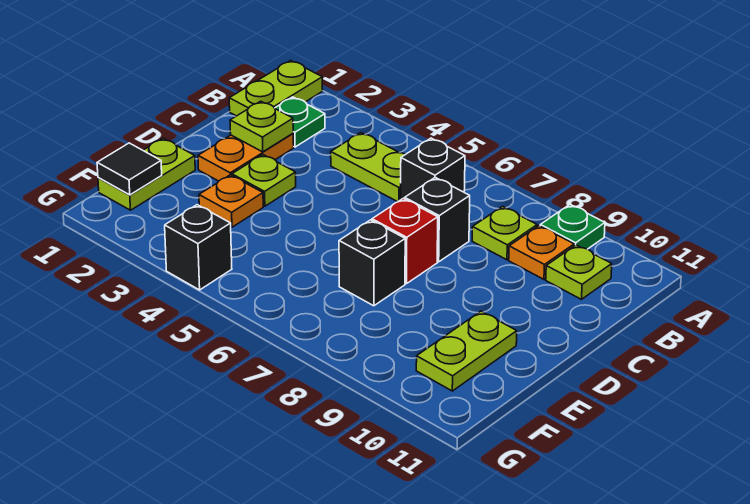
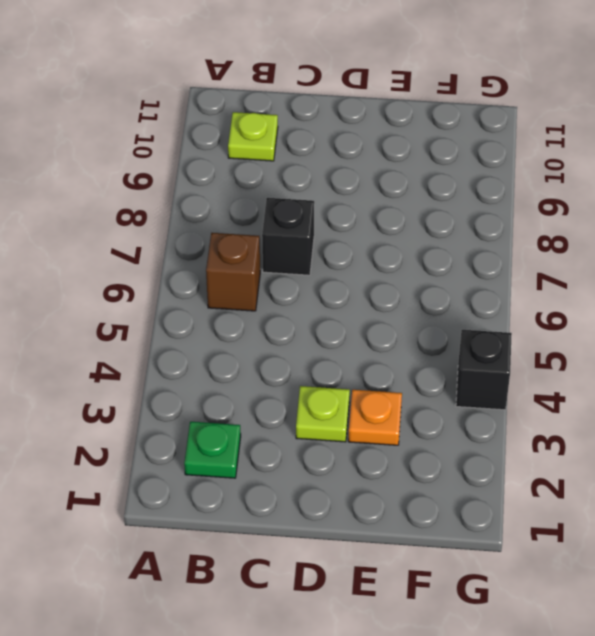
brown 1x1 brick [206,233,260,311] -> black 1x1 brick [401,138,465,199]
none -> lime 1x2 plate [229,60,323,116]
none -> green 1x1 plate [540,205,605,249]
none -> lime 1x2 plate [331,133,405,202]

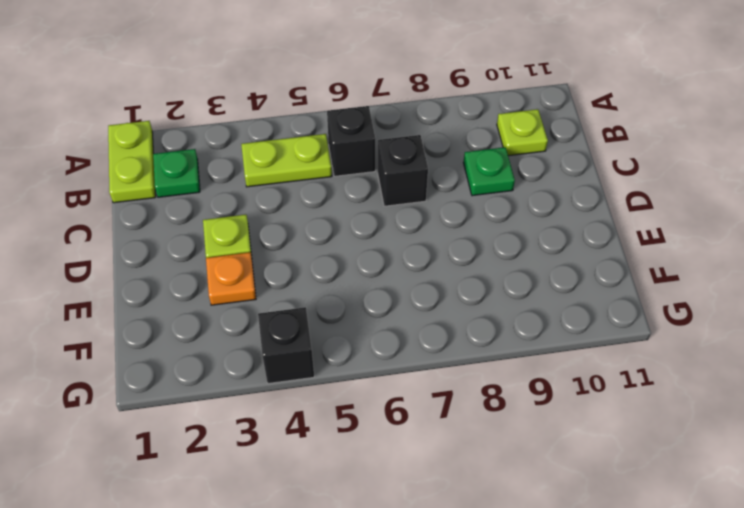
green 1x1 plate [463,147,515,196] -> green 1x1 plate moved to [540,205,605,249]
none -> lime 1x1 plate [472,207,537,260]
none -> orange 1x1 plate [509,226,574,279]
none -> orange 1x2 plate [198,134,294,181]

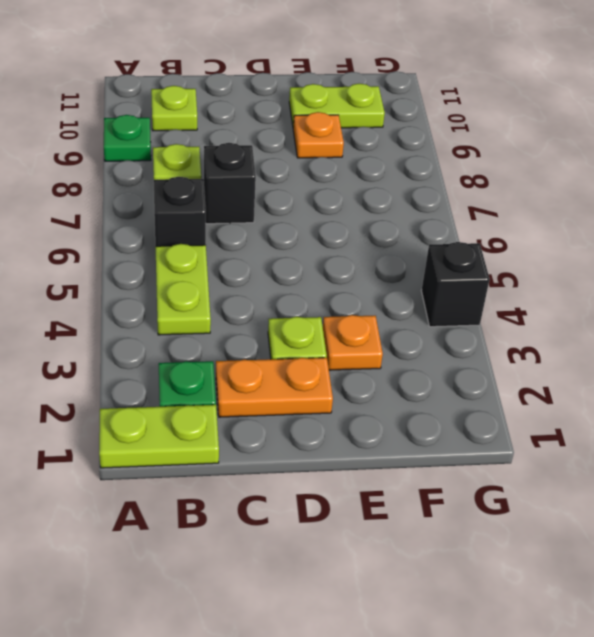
orange 1x1 plate [293,112,344,158] -> orange 1x1 plate moved to [509,226,574,279]
none -> red 1x1 brick [372,199,438,284]
none -> lime 1x2 plate [98,138,195,210]
none -> black 1x1 brick [339,220,405,306]

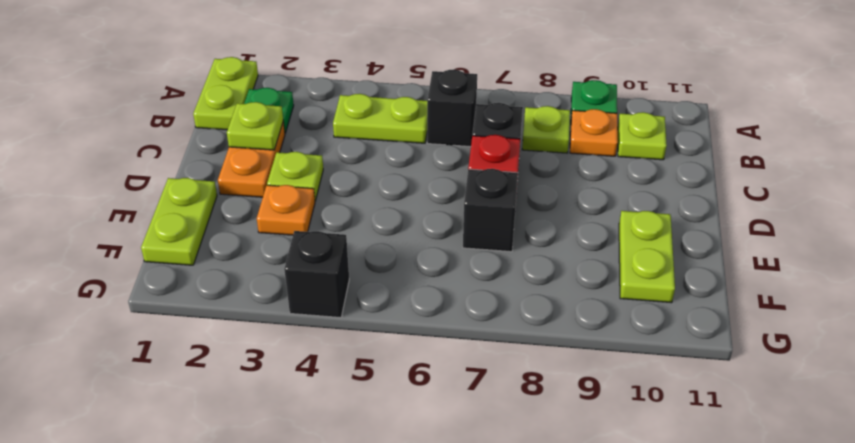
none -> black 1x1 tile [97,143,162,195]

